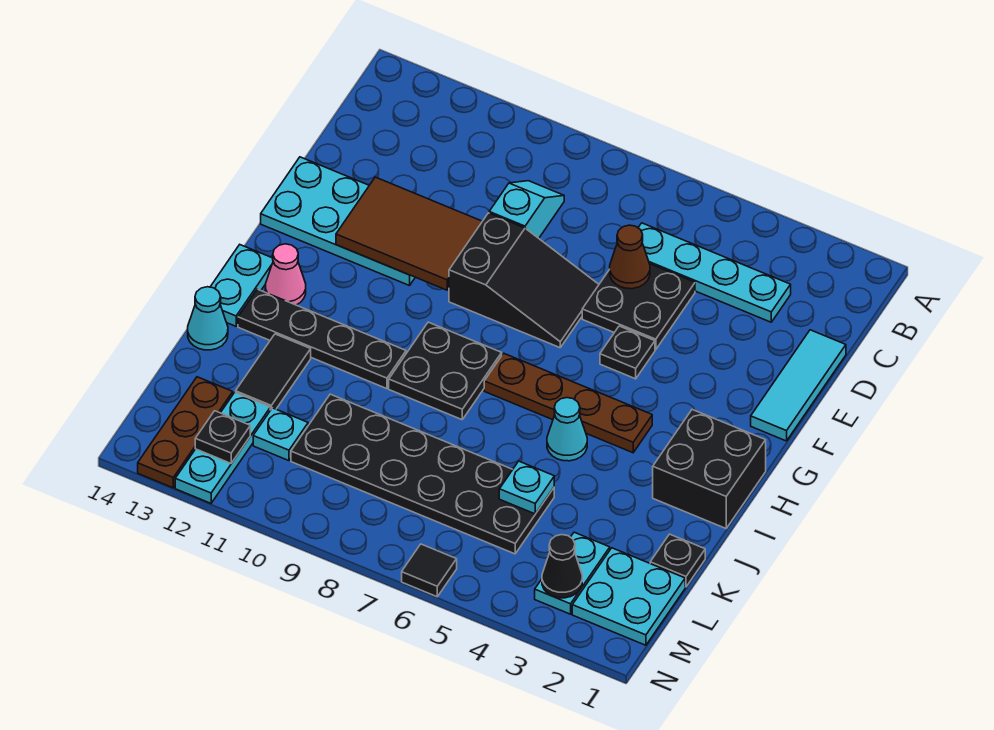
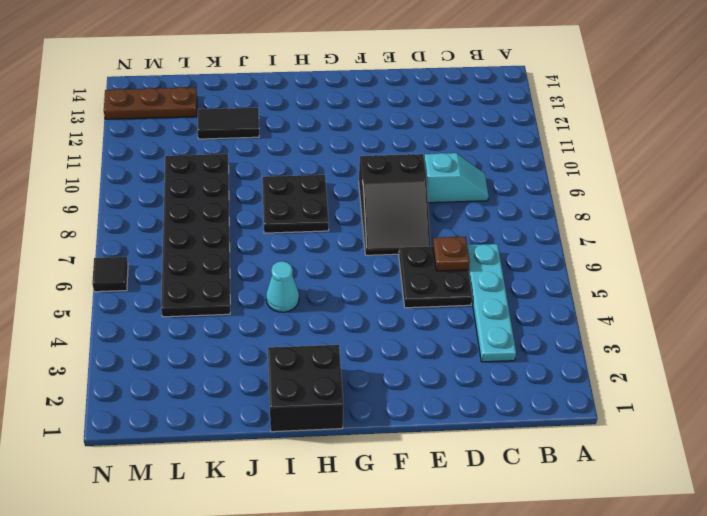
brown 1x1 plate [433,237,470,271] -> brown 1x1 cone [610,225,650,289]
none -> cyan 1x3 tile [751,330,846,441]
none -> cyan 2x4 plate [261,157,415,286]
none -> black 1x1 plate [600,326,655,379]

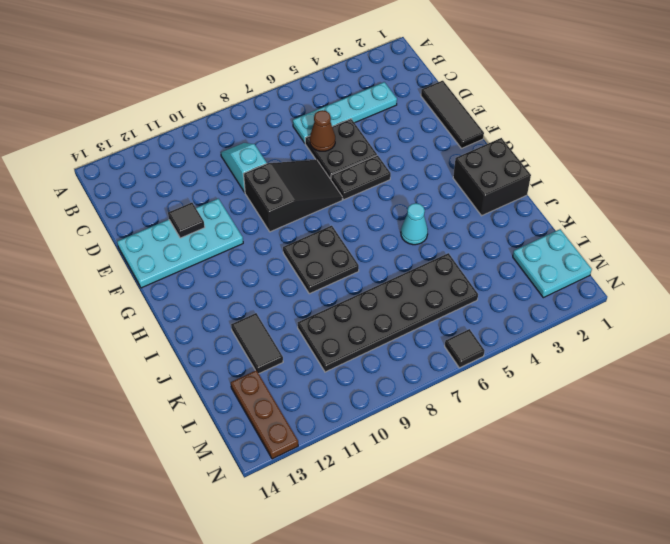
black 1x3 tile [421,81,484,148] -> cyan 1x3 tile [751,330,846,441]
black 1x1 tile [168,203,205,238] -> brown 2x3 tile [336,177,482,290]
black 1x2 plate [331,155,391,200] -> black 1x1 plate [600,326,655,379]
none -> brown 1x4 plate [484,353,652,453]
none -> pink 1x1 cone [265,244,306,305]
none -> cyan 1x2 plate [211,245,273,326]

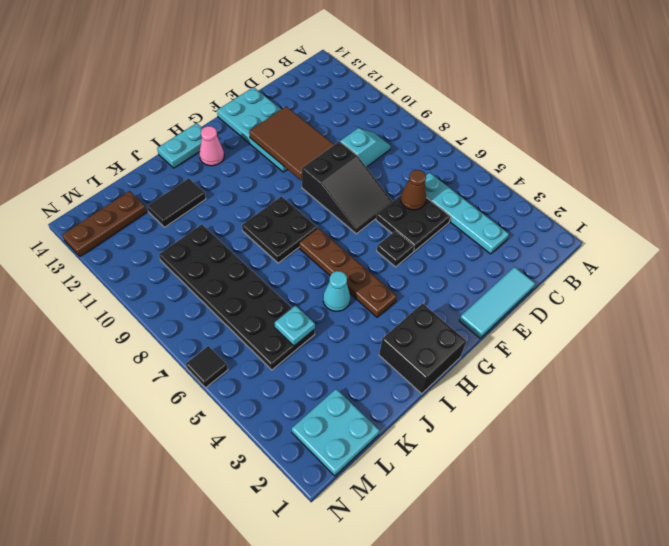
none -> black 1x4 plate [238,289,406,389]
none -> cyan 1x1 cone [188,287,228,350]
none -> black 1x1 plate [650,534,705,587]

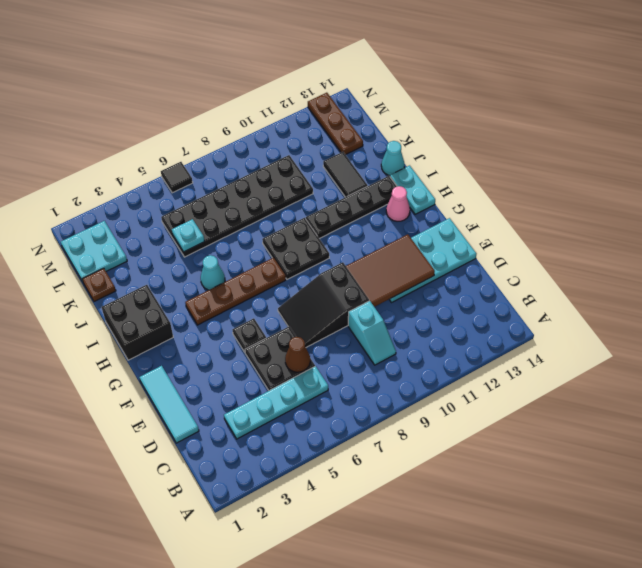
brown 1x1 plate [82,268,116,302] -> black 1x1 plate [650,534,705,587]
none -> cyan 1x2 plate [535,532,610,614]
none -> cyan 1x1 plate [253,408,308,461]
none -> cyan 1x3 plate [175,392,270,503]

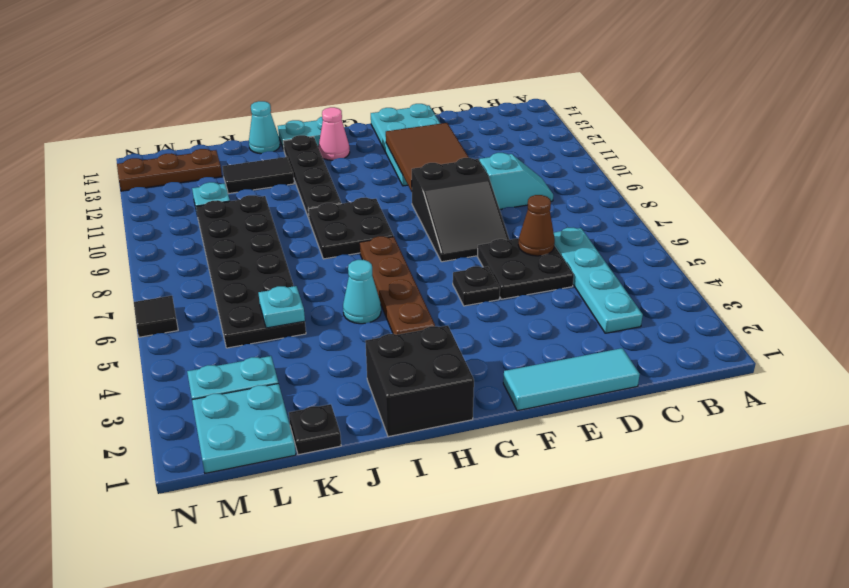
none -> cyan 1x3 plate [175,392,270,503]
none -> black 1x1 cone [542,535,582,598]
none -> black 1x1 plate [195,411,250,463]

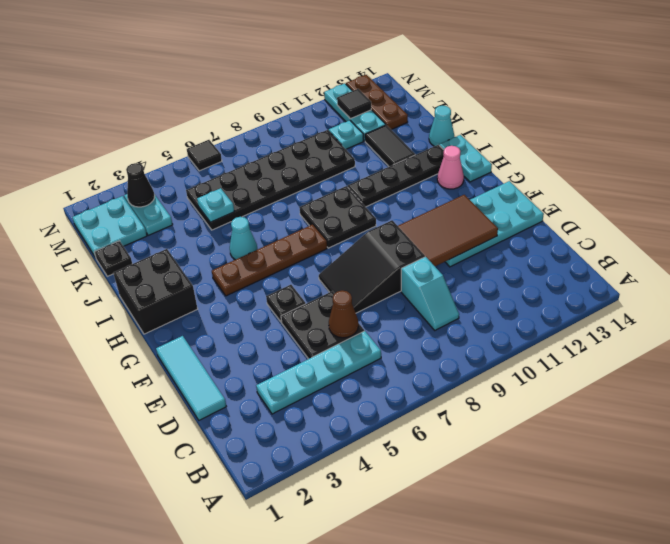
black 1x1 tile [337,89,371,119] -> black 1x1 plate [195,411,250,463]

